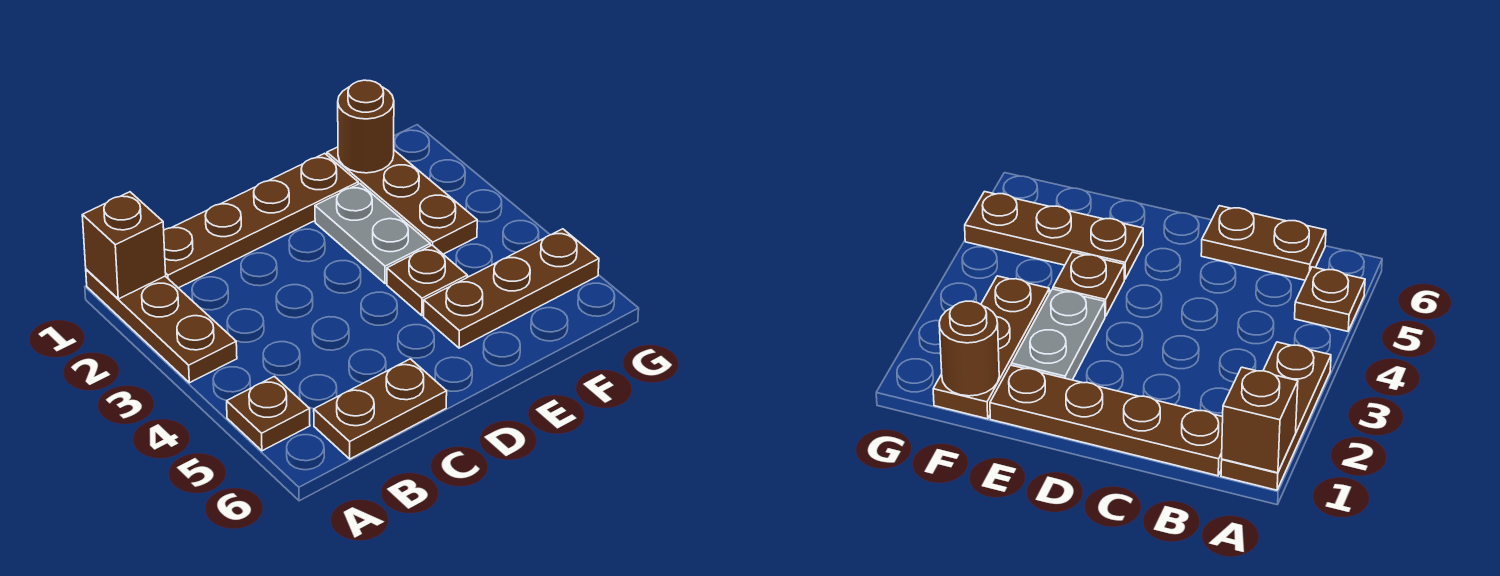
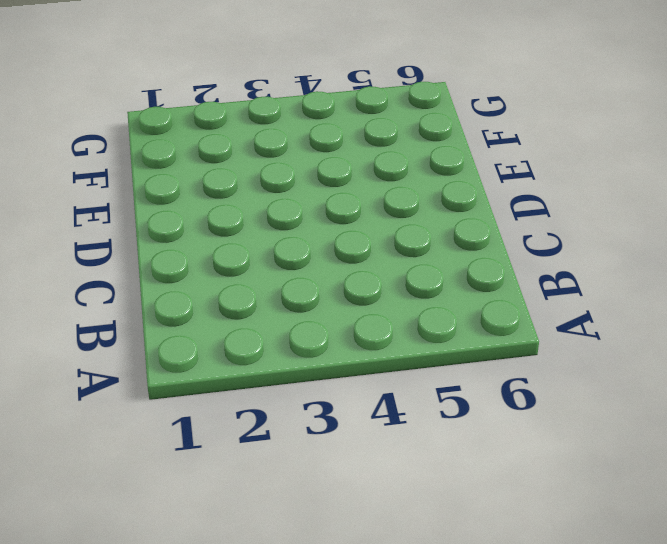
none -> brown 1x3 plate [86,269,237,383]
none -> brown 1x1 plate [227,376,310,451]

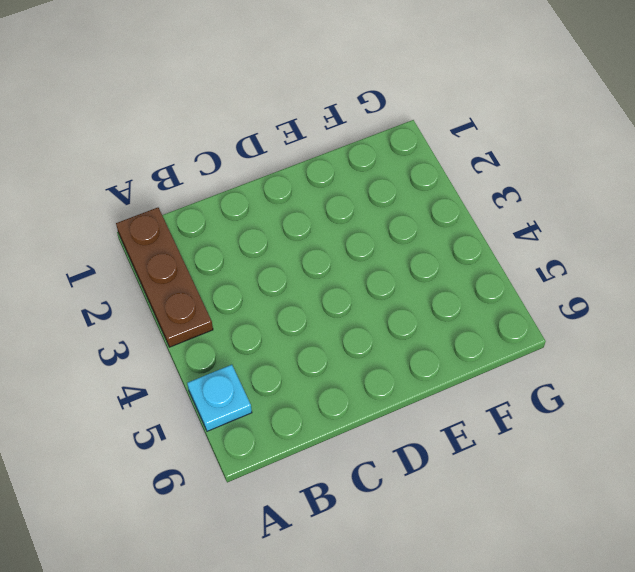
cyan 1x1 plate [187,365,252,431] -> brown 1x1 plate [227,376,310,451]
none -> brown 1x4 plate [164,153,358,288]
none -> brown 1x2 plate [314,359,447,459]

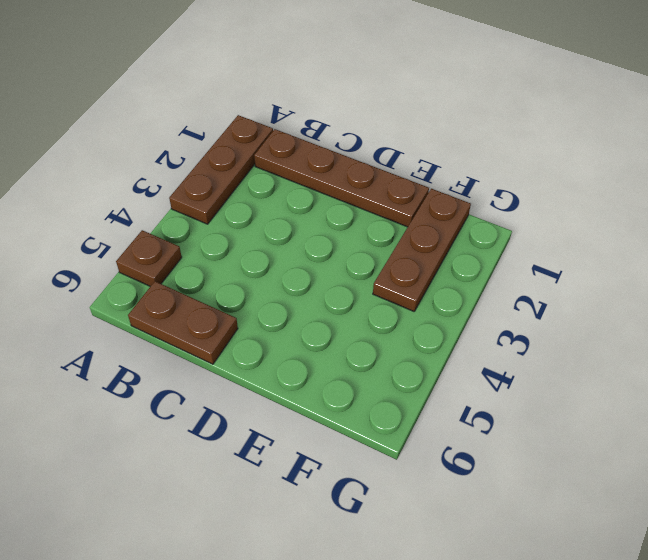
none -> grey 1x2 plate [315,184,430,284]
none -> brown 1x1 plate [387,245,467,315]

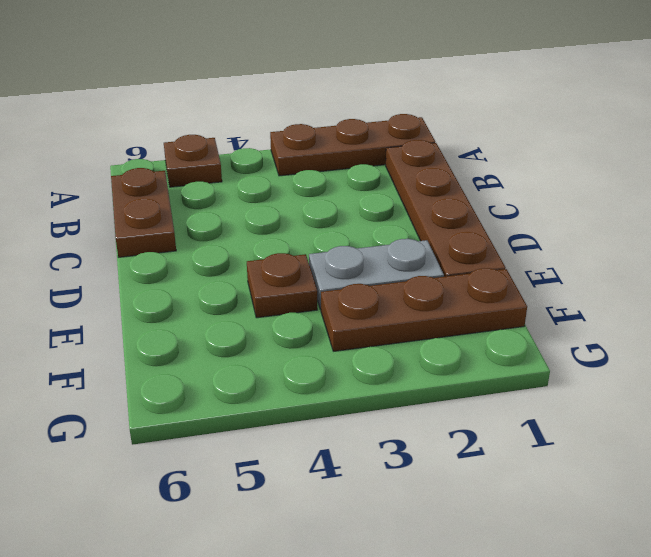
none -> brown 1x3 plate [424,229,599,348]
none -> brown 1x1 brick [82,192,166,299]

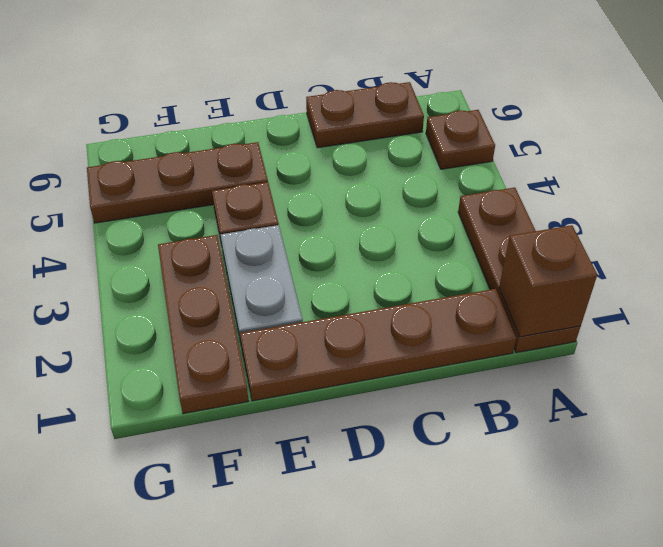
none -> brown 1x1 round brick [338,80,394,173]

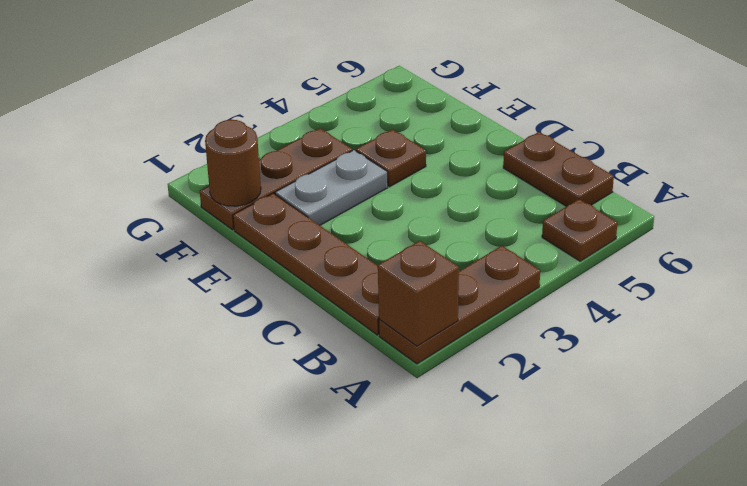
none -> brown 1x3 plate [424,229,599,348]

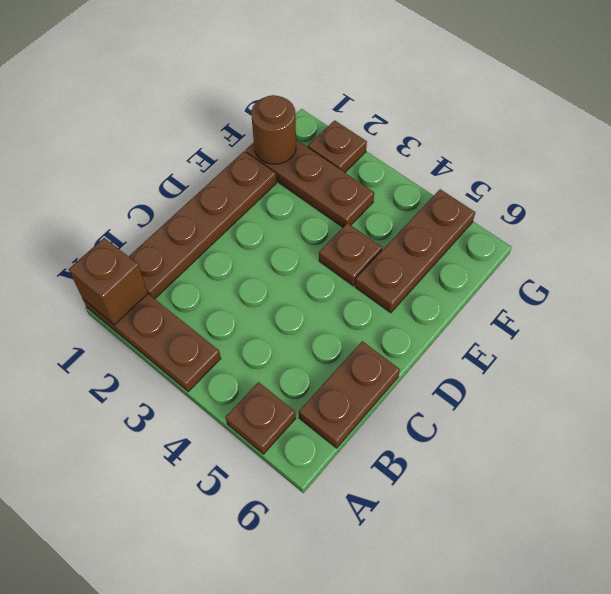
brown 1x1 plate [308,120,367,172] -> none
none -> grey 1x2 plate [315,184,430,284]

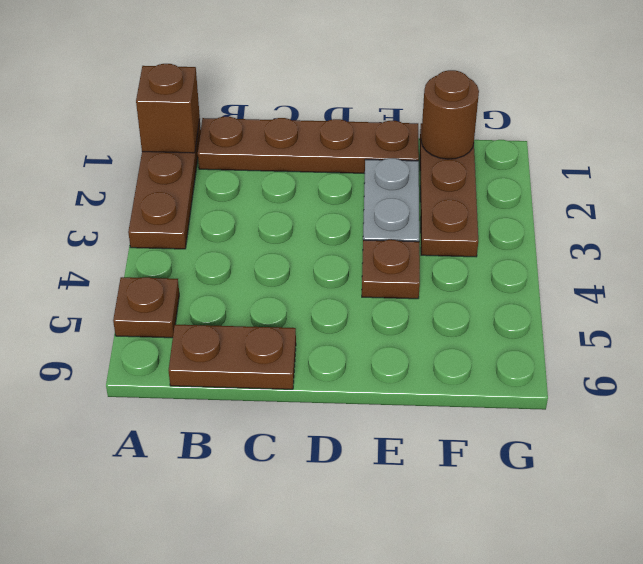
none -> brown 1x3 plate [424,229,599,348]

